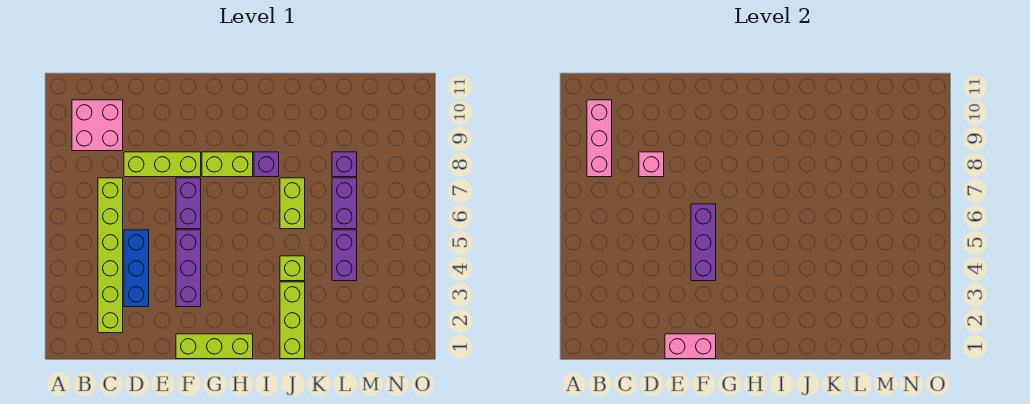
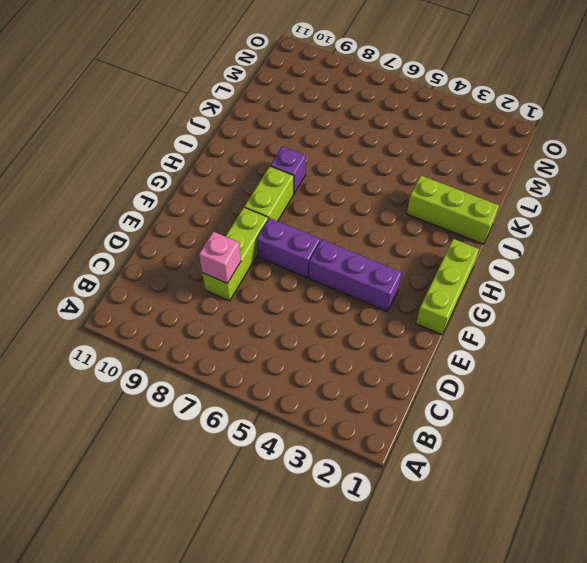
none -> pink 2x2 brick [72,100,123,151]
none -> lime 1x6 brick [98,178,123,333]
none -> blue 1x3 brick [124,230,149,307]

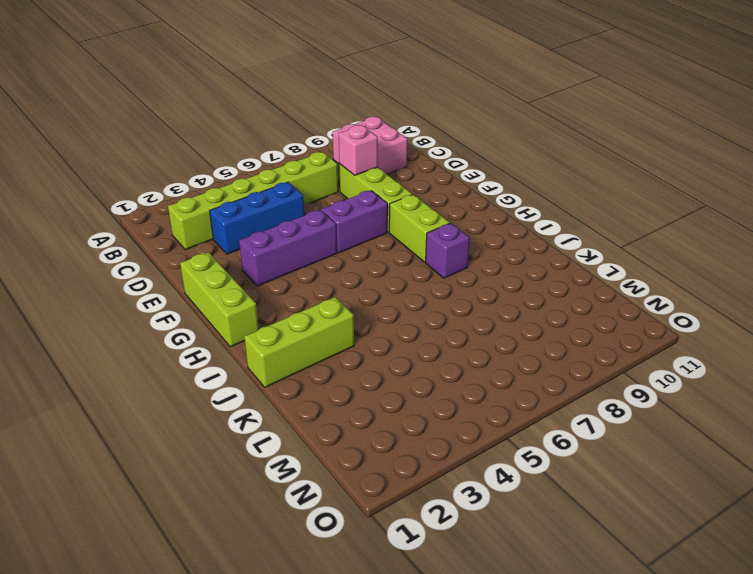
none -> lime 1x1 brick [280,256,305,281]
none -> lime 1x2 brick [280,178,305,229]
none -> purple 1x2 brick [332,230,357,281]

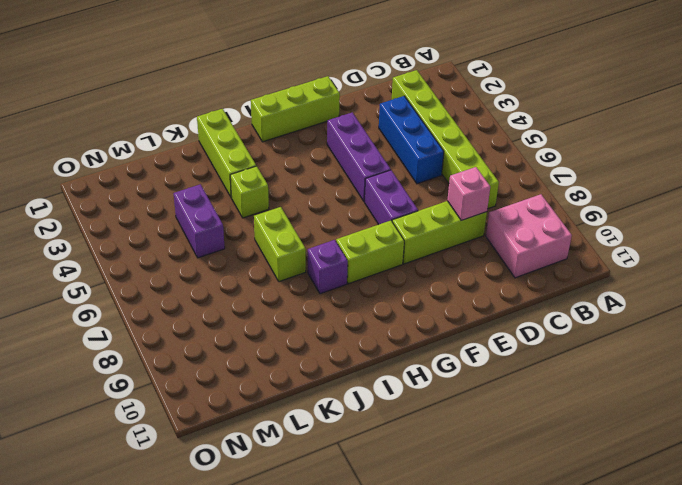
none -> purple 1x2 brick [332,178,357,229]
none -> purple 1x1 brick [332,152,357,177]
none -> pink 1x3 brick [587,100,612,177]

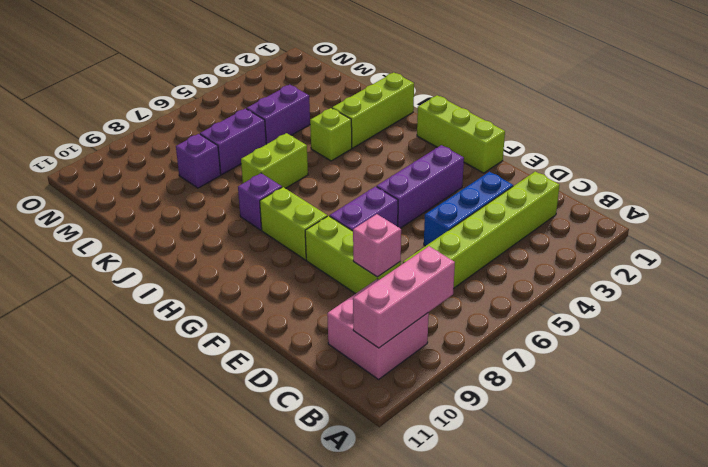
none -> pink 1x2 brick [665,334,716,359]
none -> purple 1x3 brick [691,204,716,281]

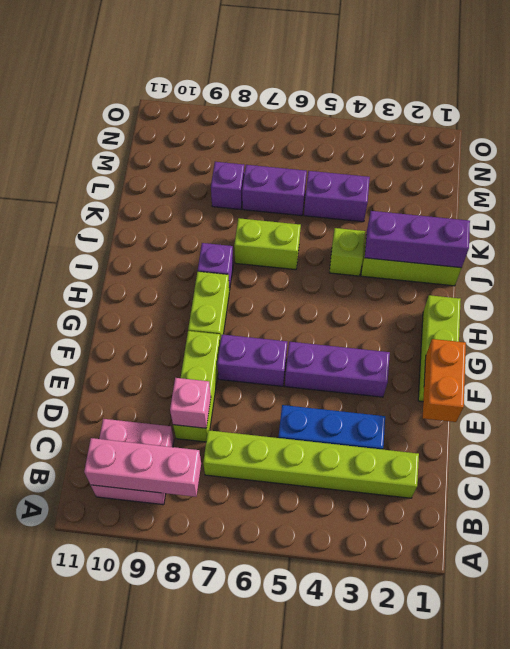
orange 1x2 brick [423,339,466,422] -> pink 1x2 brick [665,334,716,359]
purple 1x3 brick [365,211,470,268] -> purple 1x3 brick moved to [691,204,716,281]

